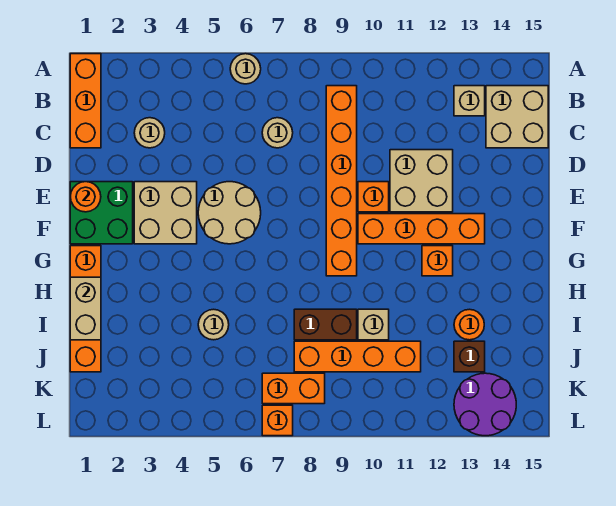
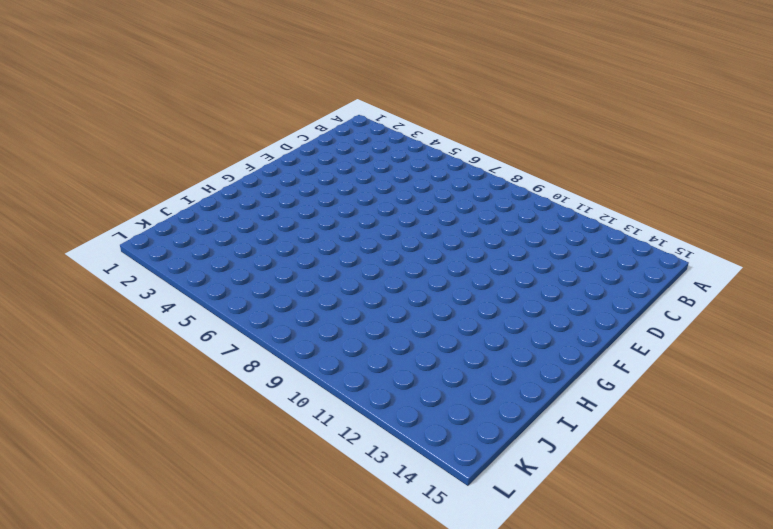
none -> orange 1x3 brick [70,54,101,148]
none -> tan 1x1 round brick [230,54,261,84]
none -> orange 1x6 brick [326,86,357,276]

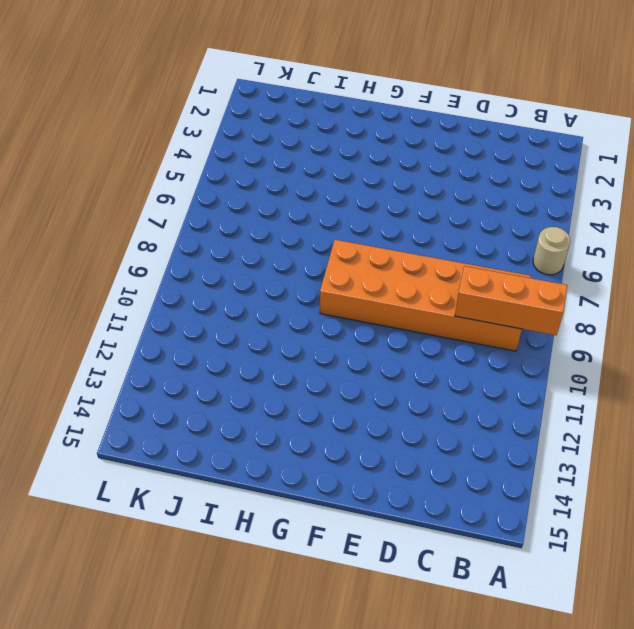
orange 1x3 brick [455,266,567,335] -> orange 1x3 brick moved to [70,54,101,148]
orange 2x6 brick [320,240,531,351] -> orange 1x6 brick [326,86,357,276]
none -> tan 1x1 brick [454,86,485,116]
none -> tan 2x2 brick [486,86,548,148]
none -> tan 1x1 round brick [134,118,165,148]

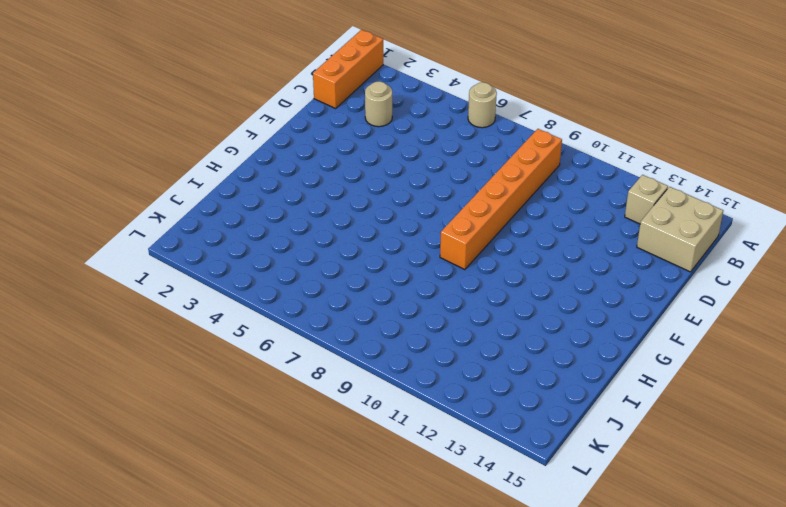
none -> tan 1x1 round brick [262,118,293,148]
none -> tan 2x2 brick [390,150,453,212]
none -> green 2x2 brick [70,182,133,244]

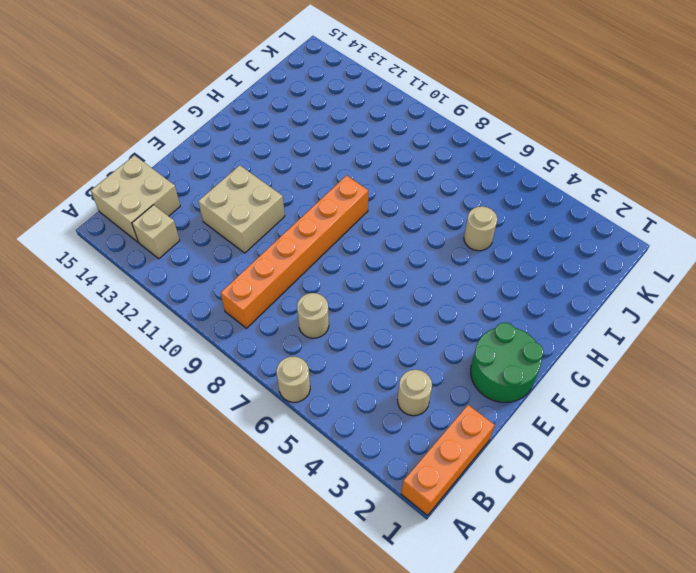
green 2x2 round brick [471,323,544,402] -> green 2x2 brick [70,182,133,244]
none -> tan 2x2 brick [134,182,197,244]
none -> tan 2x2 round brick [198,182,261,244]
none -> orange 1x1 brick [358,182,389,212]

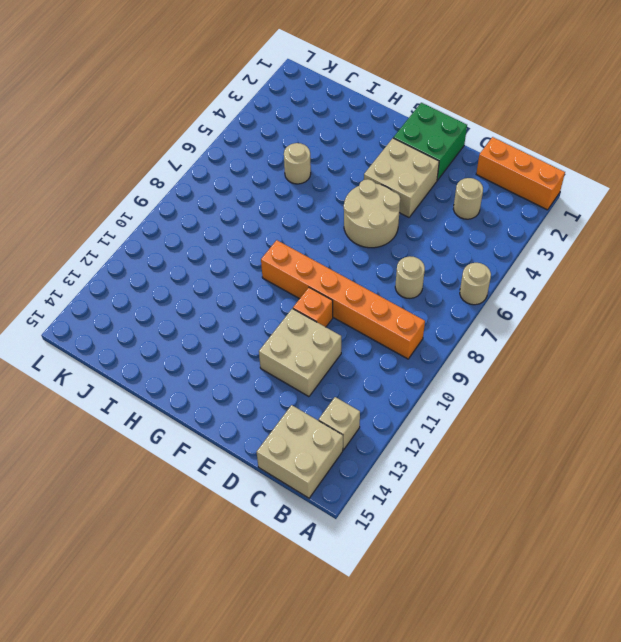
none -> orange 1x4 brick [358,214,485,244]
none -> orange 1x4 brick [70,246,101,372]
none -> orange 1x1 brick [422,246,453,276]

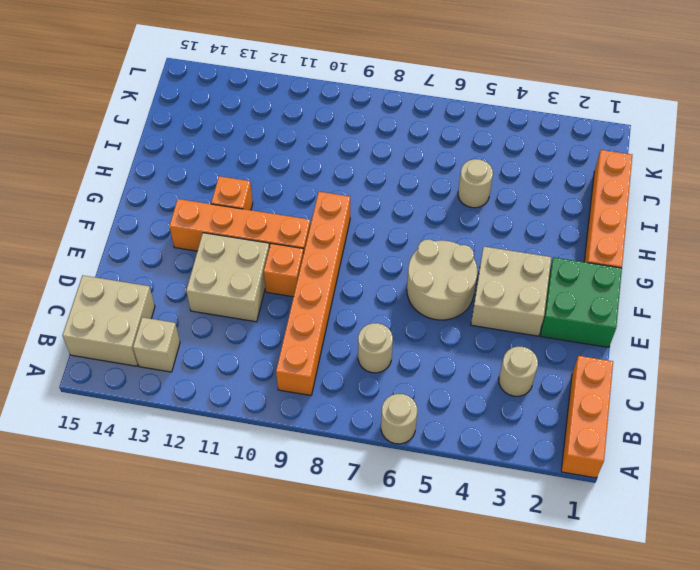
none -> brown 1x2 brick [294,309,357,340]
none -> tan 1x1 brick [358,309,389,340]
none -> orange 1x1 round brick [454,309,484,340]

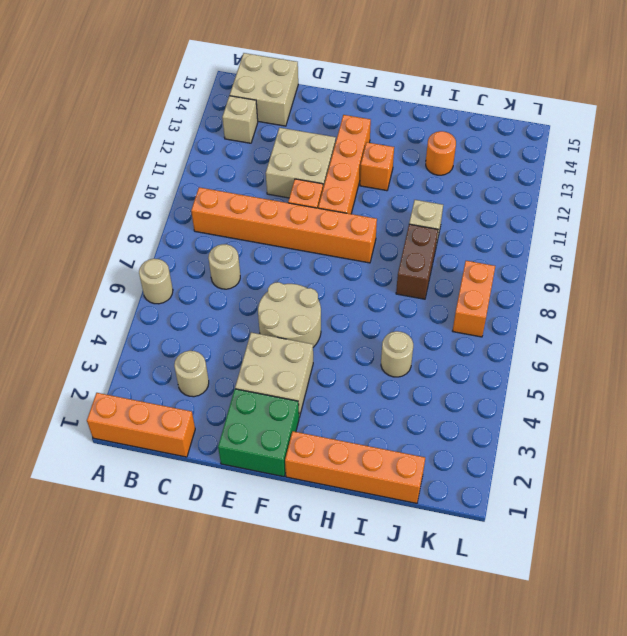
none -> orange 1x4 brick [294,341,421,372]
none -> brown 1x1 brick [454,341,485,372]
none -> purple 2x2 round brick [454,373,516,436]

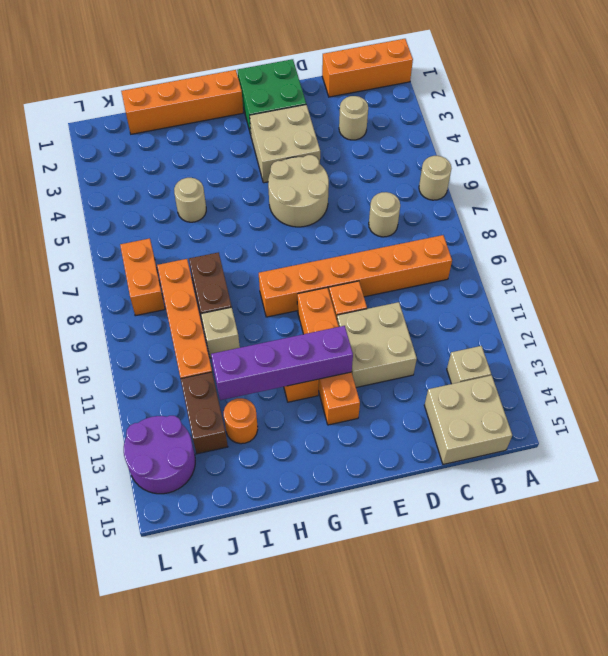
purple 1x4 brick [211,326,353,400] -> none
brown 1x2 brick [181,372,228,454] -> brown 1x1 brick [454,341,485,372]
none -> orange 1x1 brick [262,405,293,436]
none -> orange 1x1 round brick [70,182,101,212]
none -> tan 1x2 brick [70,277,101,340]

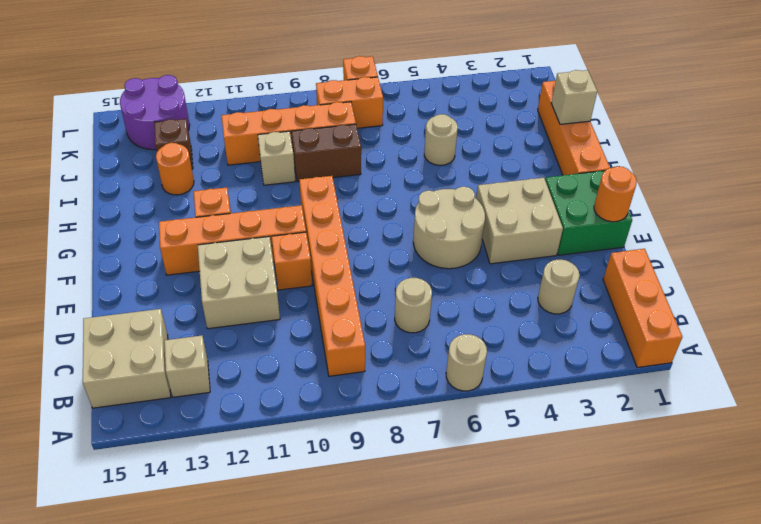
tan 1x1 brick [551,70,597,124] -> tan 1x2 brick [70,277,101,340]

